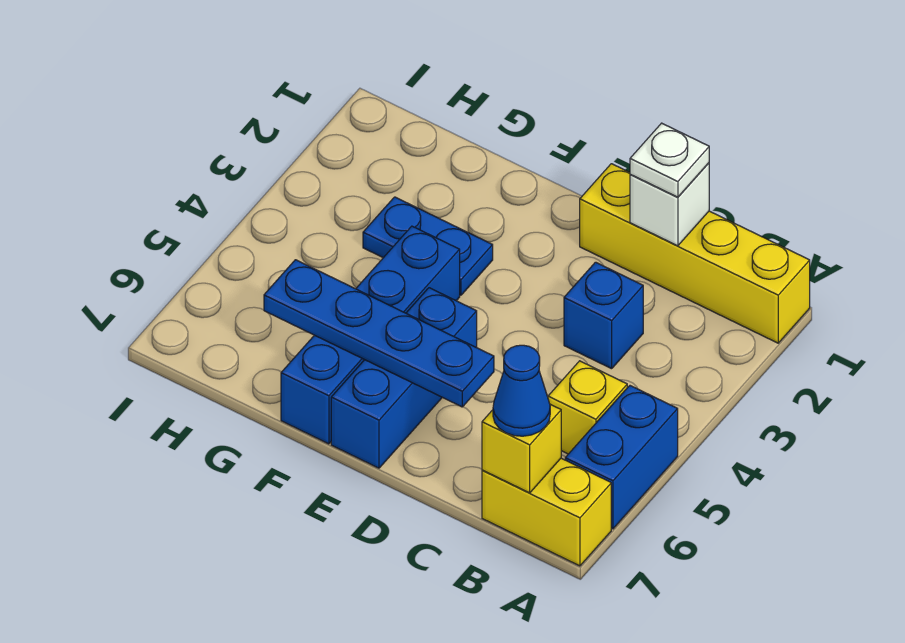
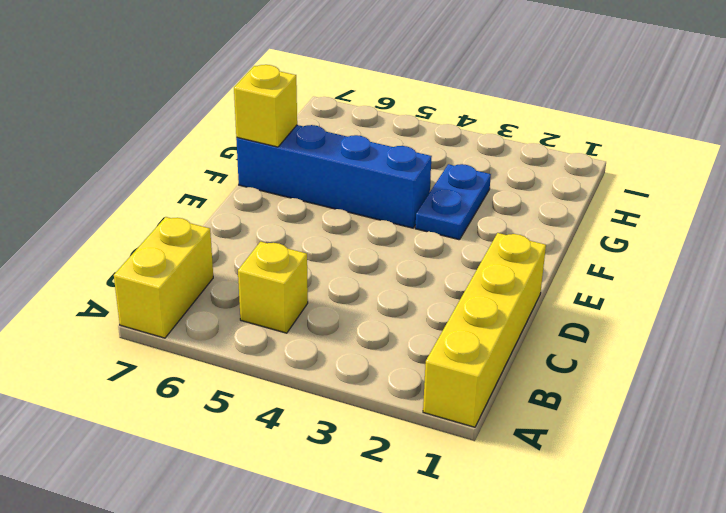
yellow 1x1 brick [234,65,297,147] -> yellow 1x1 brick moved to [482,404,561,493]
none -> blue 1x2 brick [565,386,678,529]
none -> blue 1x1 brick [564,262,643,369]
none -> blue 1x3 brick [331,288,477,468]

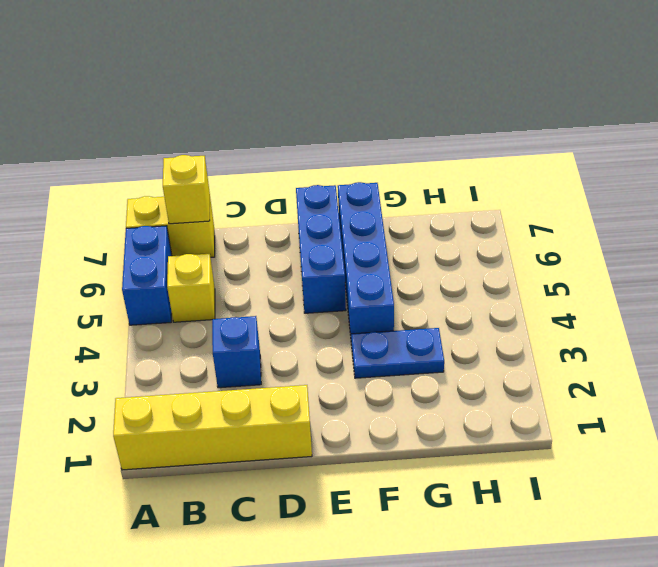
none -> white 1x1 brick [630,163,709,246]
none -> blue 1x4 plate [264,260,494,407]
none -> blue 1x1 cone [493,345,550,436]

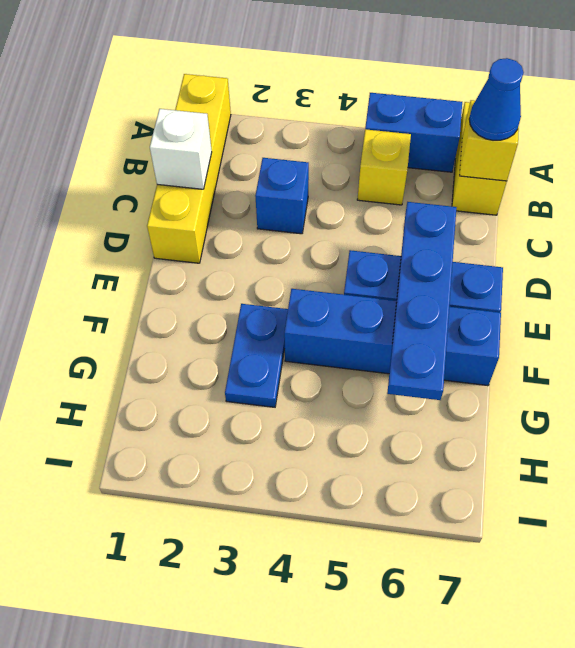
none -> white 1x1 plate [630,123,709,197]

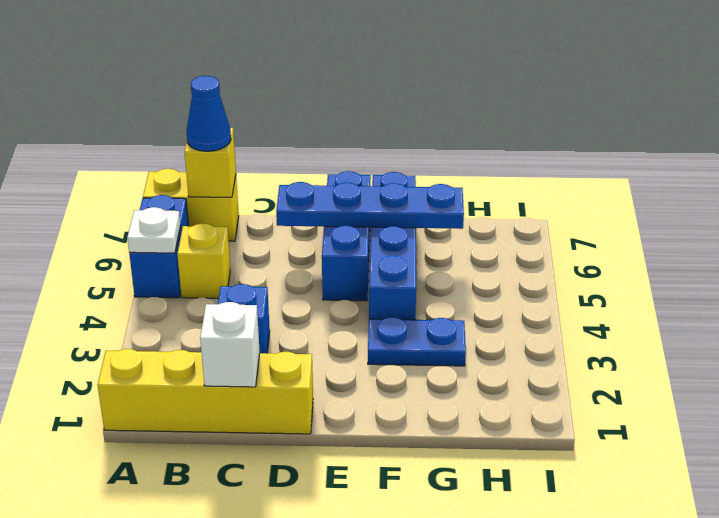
white 1x1 plate [127,207,180,253] -> white 1x1 plate moved to [630,123,709,197]

